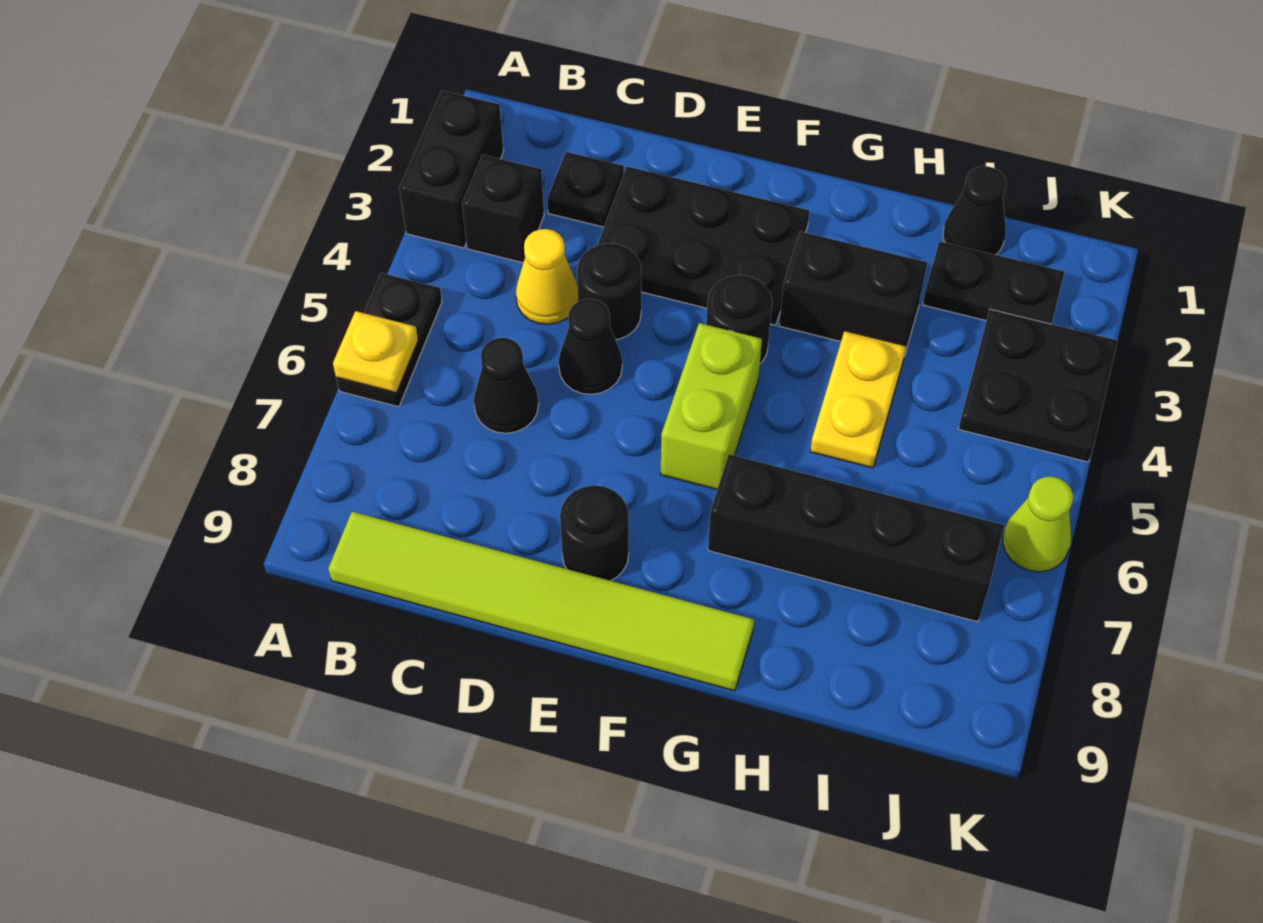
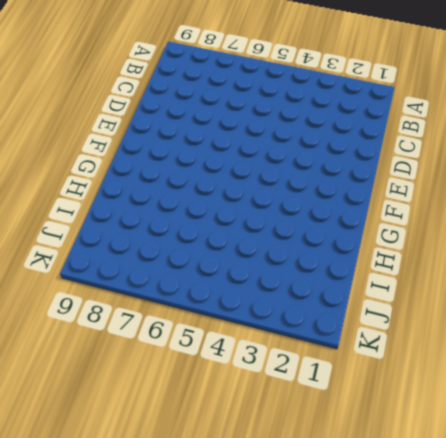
none -> black 1x2 brick [399,91,503,248]
none -> black 1x2 plate [336,273,442,407]
none -> black 1x1 brick [462,155,544,263]

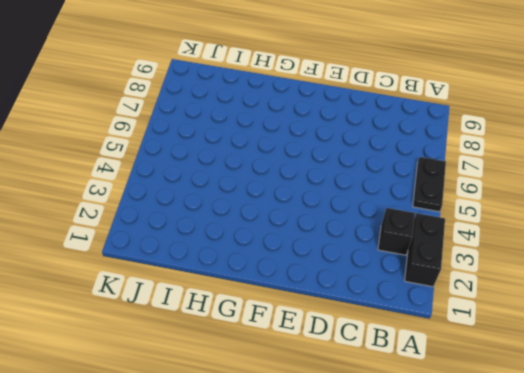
none -> lime 1x6 tile [328,512,754,691]
none -> black 1x1 plate [547,152,624,227]
none -> yellow 1x1 cone [516,229,578,325]

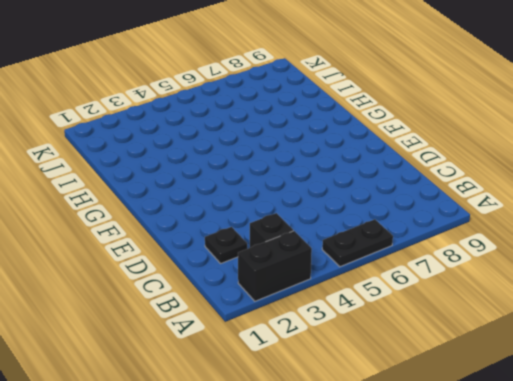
none -> lime 1x6 tile [328,512,754,691]
none -> yellow 1x1 cone [516,229,578,325]
none -> black 1x1 cone [474,338,538,433]

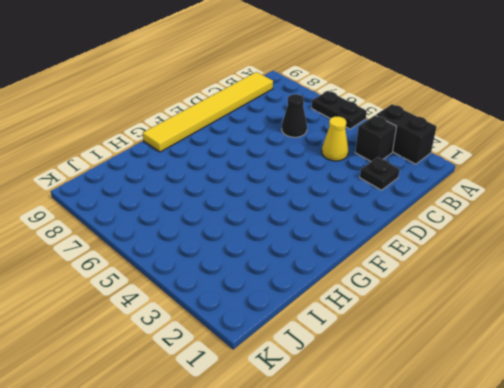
yellow 1x6 tile [143,72,273,152] -> lime 1x6 tile [328,512,754,691]
none -> black 2x3 plate [597,166,810,325]
none -> black 1x1 round brick [577,243,641,340]
none -> black 1x1 cone [559,299,622,394]

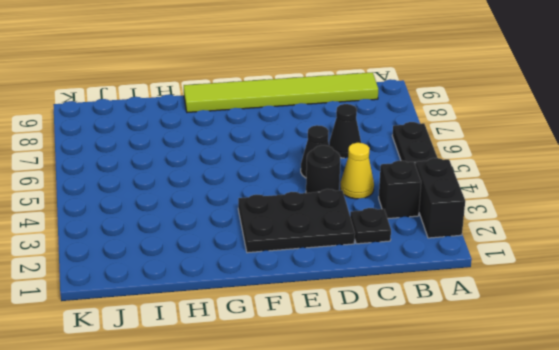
none -> black 1x1 round brick [560,485,629,581]
none -> black 1x1 round brick [706,275,772,363]
none -> lime 1x2 brick [660,323,762,489]

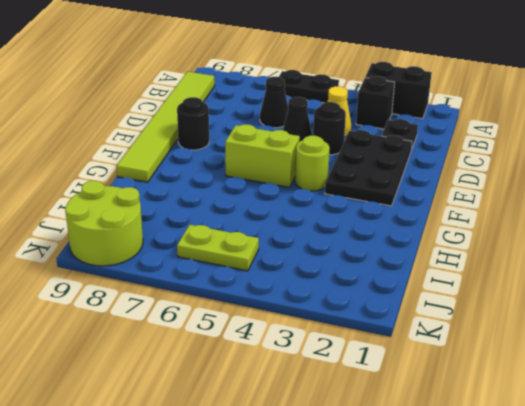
lime 1x1 round brick [295,136,330,191] -> black 1x1 round brick [706,275,772,363]
lime 1x2 plate [177,225,259,271] -> none
lime 2x2 round brick [65,181,143,266] -> none
none -> black 1x2 brick [779,232,927,353]
none -> black 1x4 brick [708,454,1004,622]
none -> yellow 1x2 plate [810,331,906,468]

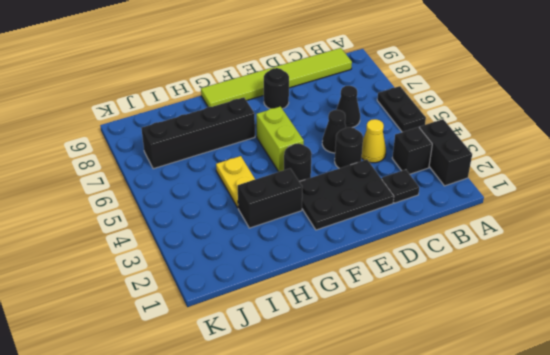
none -> black 1x1 cone [943,166,1006,255]
none -> black 1x2 plate [922,241,1064,324]
none -> black 2x2 plate [958,309,1118,462]

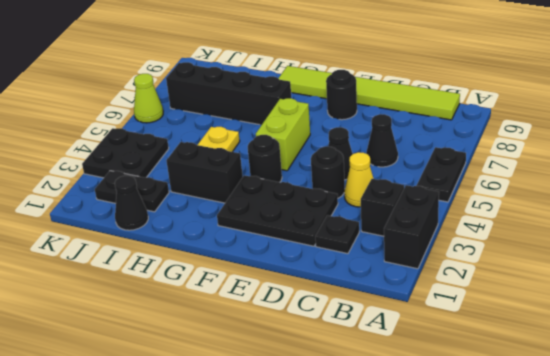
none -> yellow 1x1 plate [333,311,418,393]

